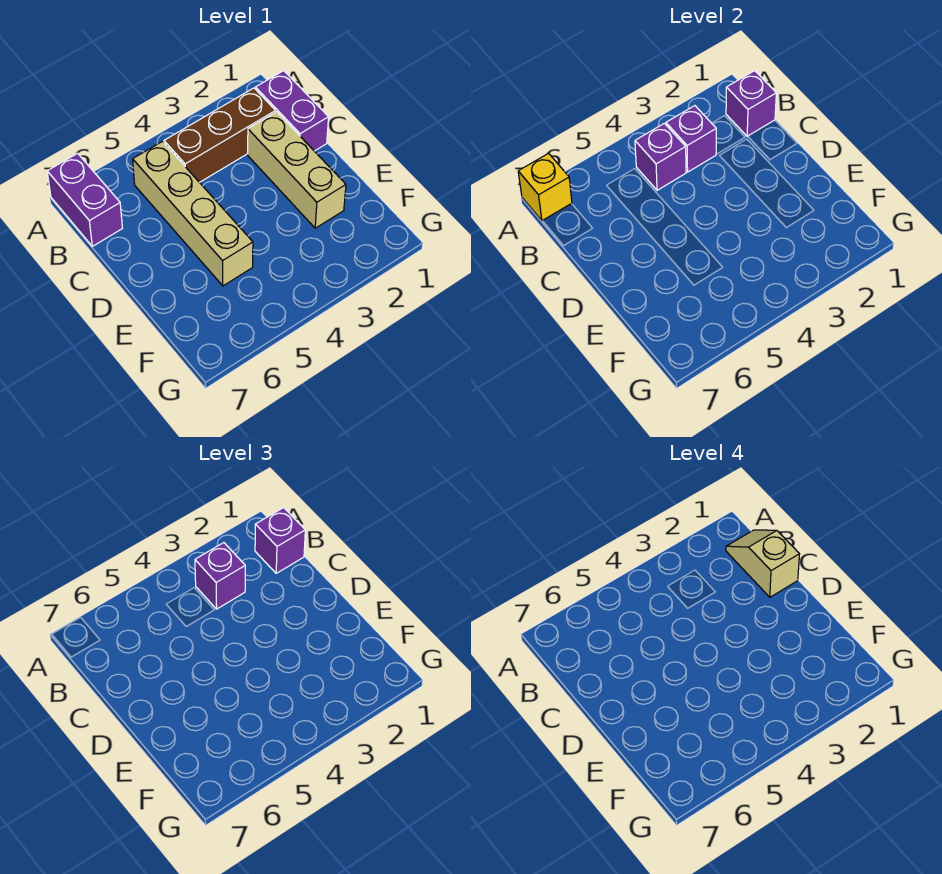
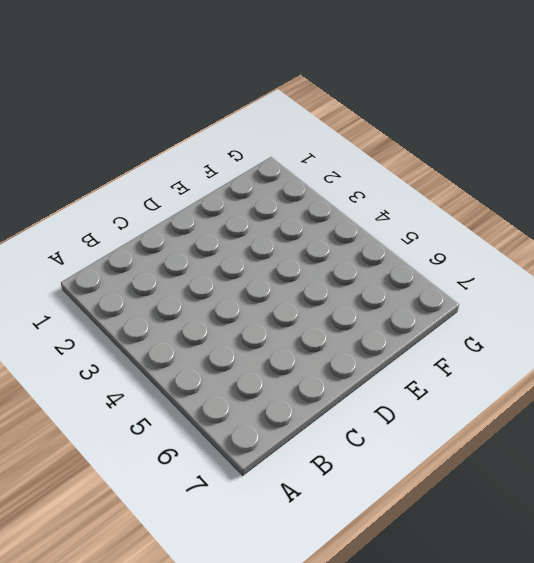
none -> purple 1x2 brick [47,153,122,246]
none -> purple 1x2 brick [255,71,329,151]
none -> brown 1x3 brick [164,88,276,183]

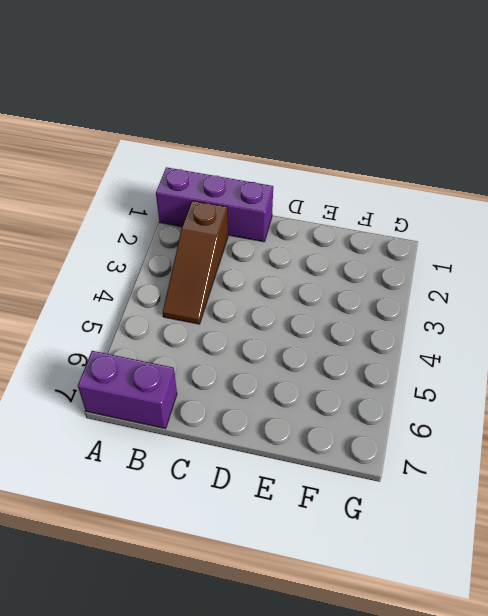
purple 1x3 brick [156,167,273,242] -> purple 1x2 brick [255,71,329,151]
brown 1x3 slope [163,201,228,324] -> brown 1x3 brick [164,88,276,183]
none -> tan 1x4 brick [133,142,253,286]
none -> tan 1x3 brick [248,112,346,228]
none -> yellow 1x1 brick [518,153,572,221]

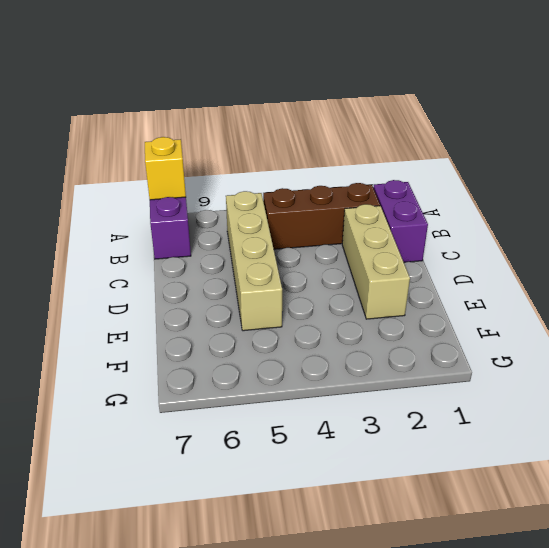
none -> purple 1x1 brick [726,71,776,136]
none -> purple 1x1 brick [666,106,716,172]
none -> purple 1x1 brick [635,123,686,190]

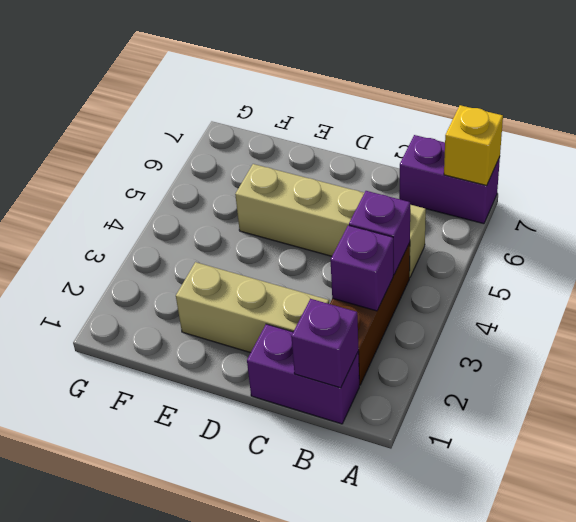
none -> purple 1x1 brick [255,508,305,573]
none -> purple 1x1 brick [195,543,245,609]
none -> tan 1x2 slope [726,530,800,597]

